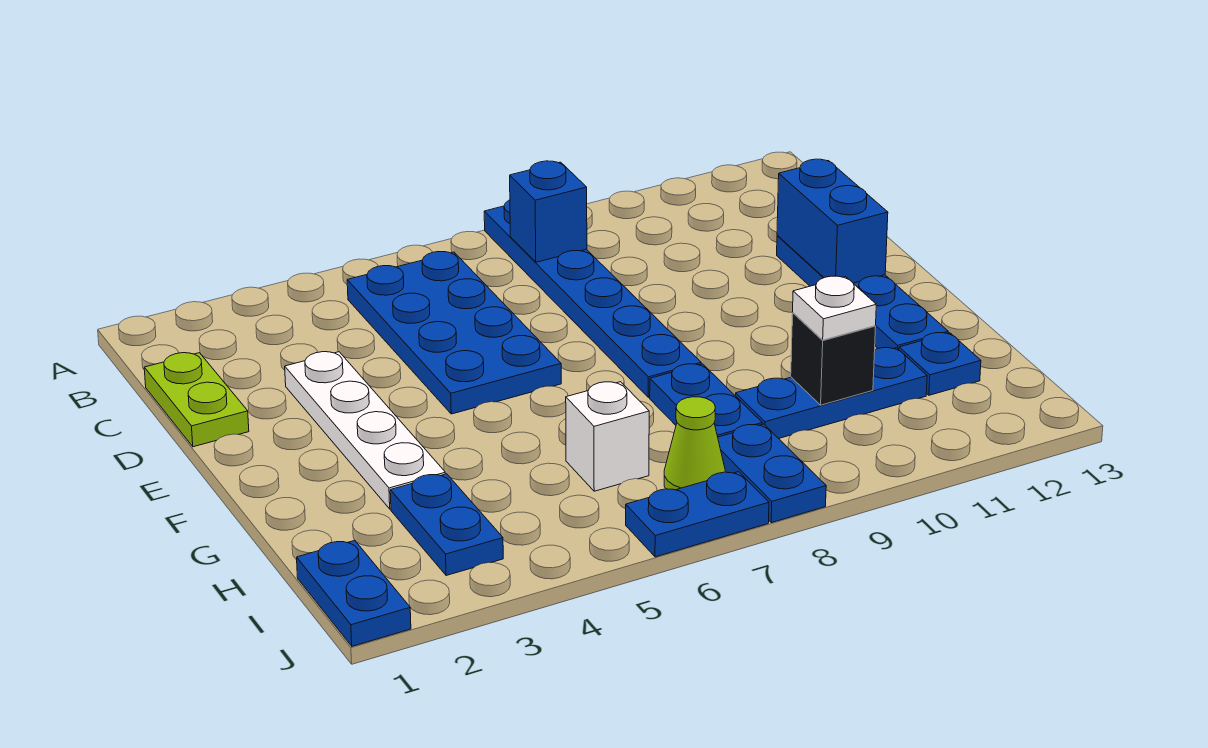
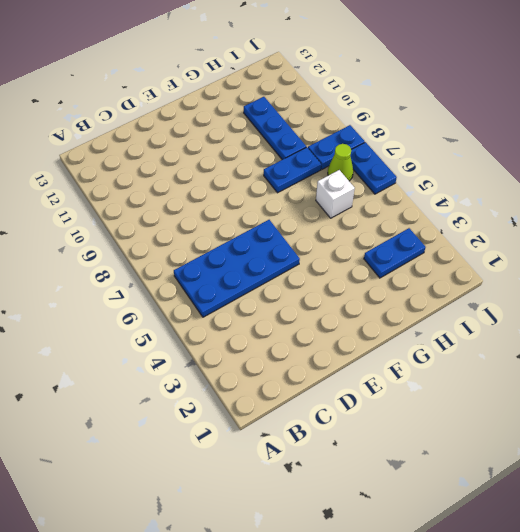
none -> blue 1x6 plate [484,200,701,397]
none -> lime 1x2 plate [144,353,249,447]
none -> white 1x4 plate [285,352,445,509]

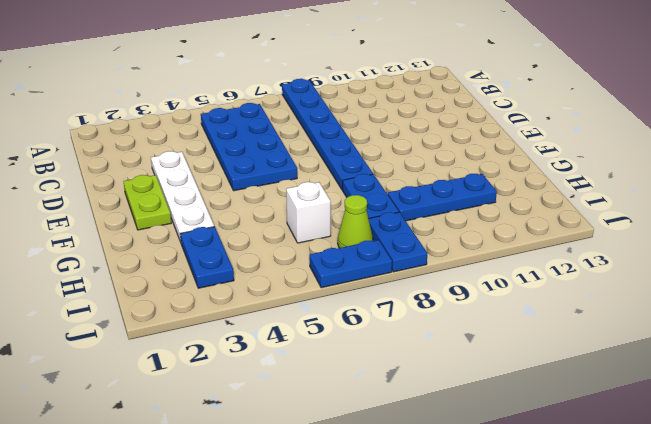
lime 1x2 plate [123,175,171,230] -> lime 1x2 plate moved to [144,353,249,447]
none -> blue 1x4 plate [777,236,948,349]
none -> blue 1x1 plate [899,333,981,395]
none -> blue 1x2 plate [297,540,411,646]

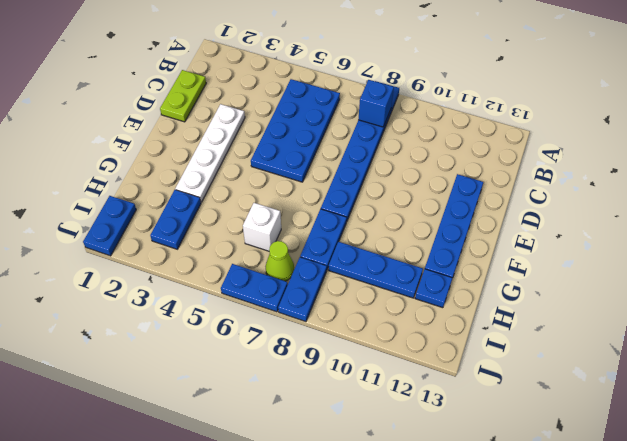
none -> blue 1x2 brick [777,159,888,283]
none -> black 1x1 brick [791,313,876,405]
none -> white 1x1 plate [793,276,876,340]

